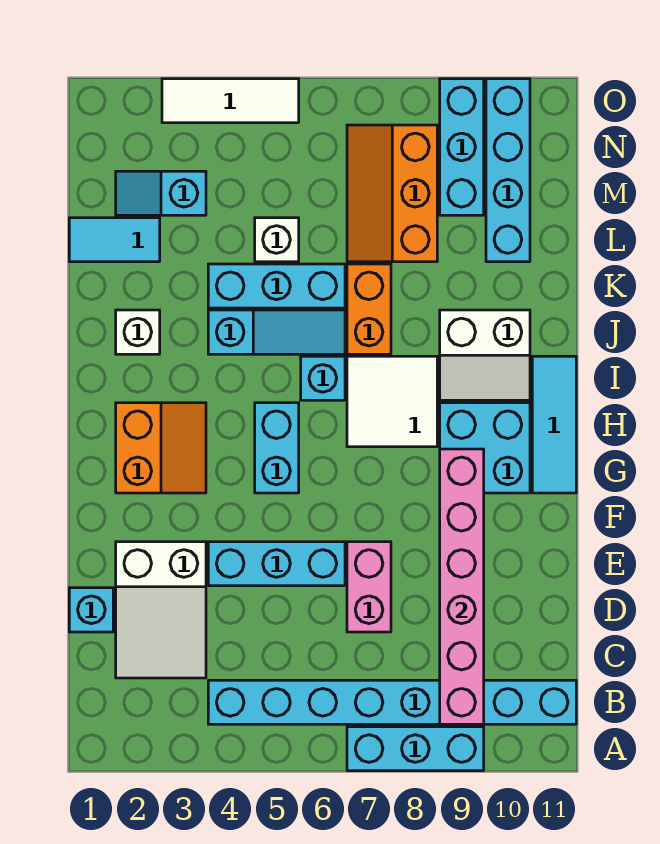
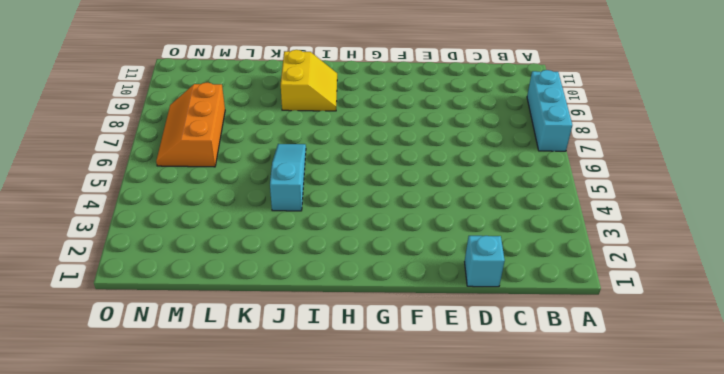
yellow 2x2 slope [281,50,337,111] -> white 2x2 slope [440,310,530,400]
orange 2x3 slope [156,83,225,167] -> orange 2x3 slope turned to [347,125,437,262]
none -> cyan 1x8 brick [208,680,576,724]
none -> white 2x3 slope [116,542,206,678]
none -> pink 1x2 brick [347,542,391,632]

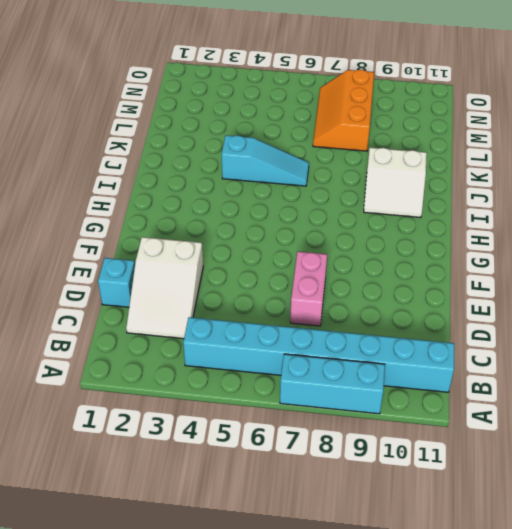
none -> cyan 1x3 brick [208,542,345,586]
none -> orange 2x2 slope [116,403,206,493]
none -> cyan 1x2 brick [255,403,299,493]

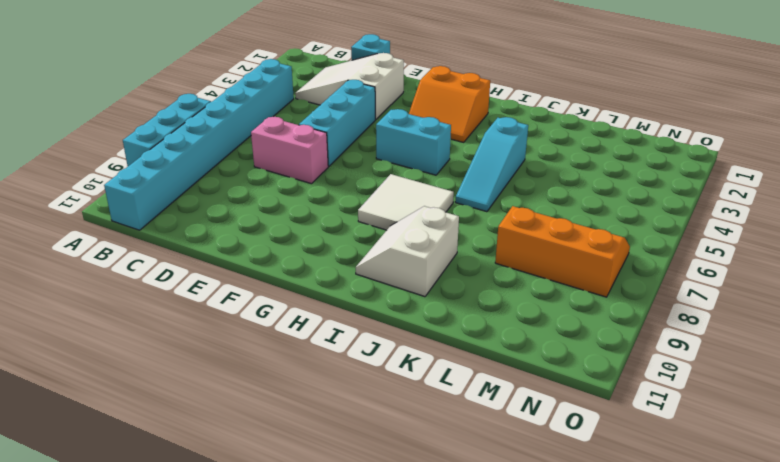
none -> cyan 2x2 brick [440,403,530,493]
none -> cyan 1x3 tile [532,356,576,493]
none -> cyan 1x1 brick [301,356,345,400]

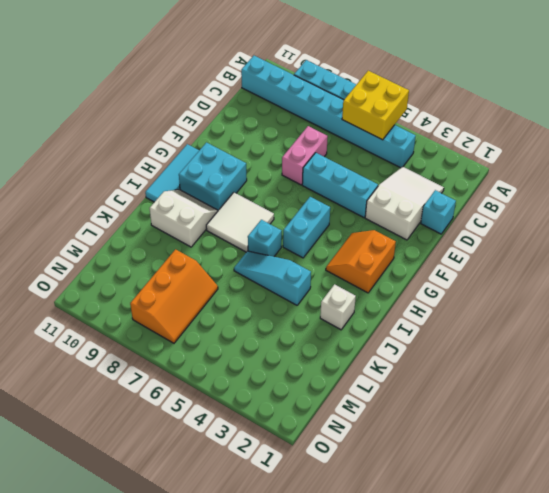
yellow 2x2 brick [342,71,409,140] -> none
none -> orange 1x2 brick [347,264,391,354]
none -> cyan 1x3 brick [208,264,345,308]
none -> cyan 1x2 tile [69,218,160,262]

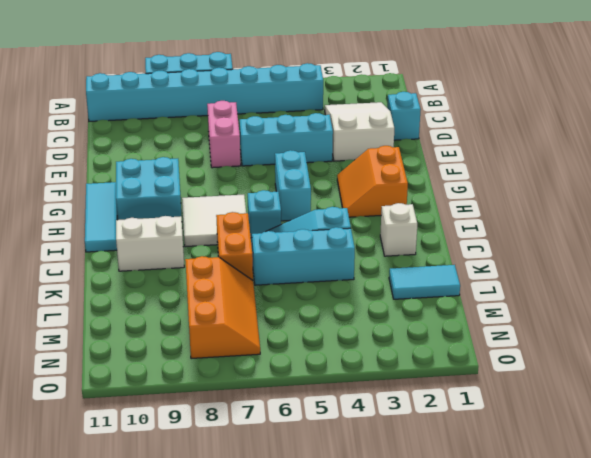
none -> white 1x1 brick [255,218,299,262]
none -> cyan 1x4 brick [486,79,530,262]
none -> cyan 1x2 slope [116,171,206,215]

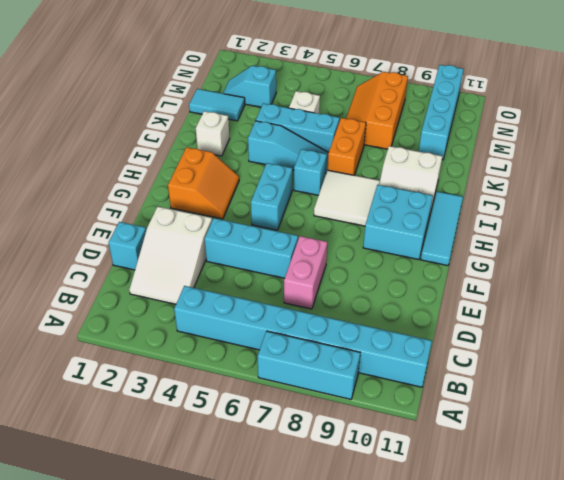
none -> cyan 1x3 brick [440,79,484,215]
none -> white 1x3 tile [162,79,299,123]
none -> pink 1x6 brick [440,449,484,724]

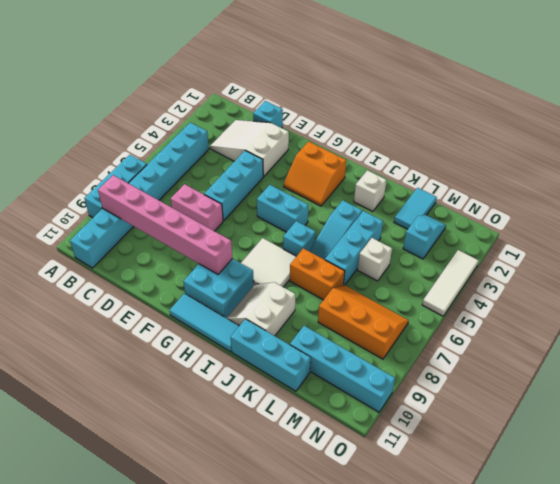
cyan 1x3 brick [231,319,311,391] -> cyan 1x3 brick moved to [440,79,484,215]

